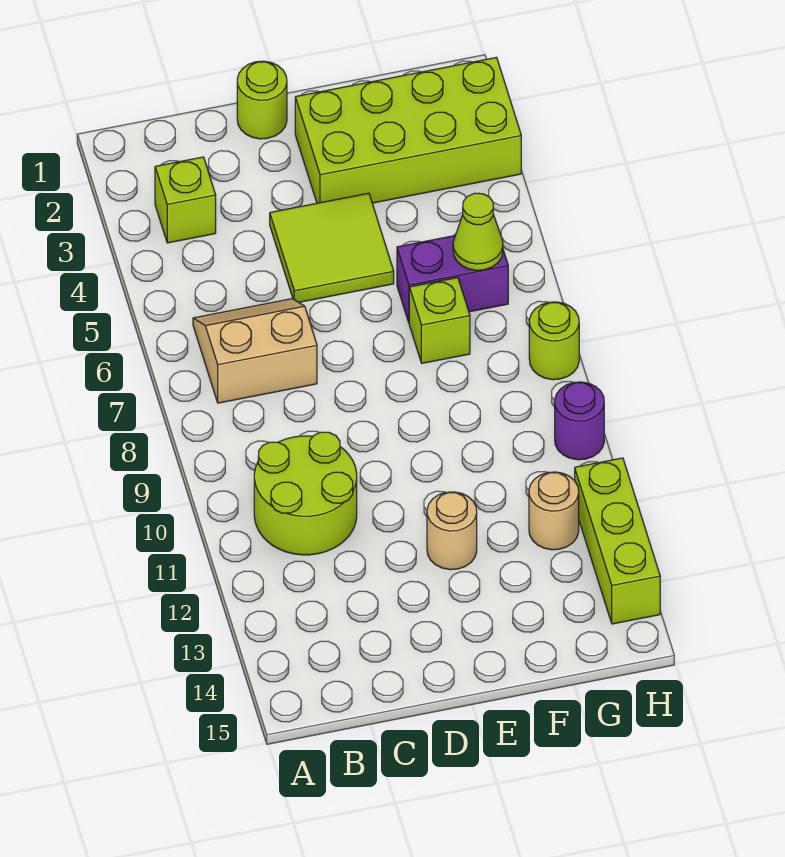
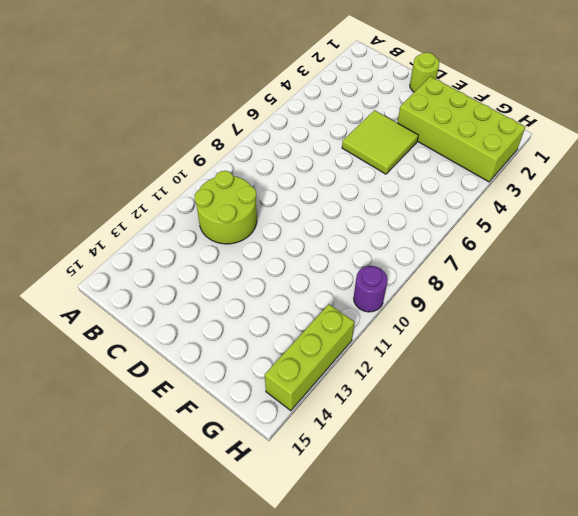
none -> lime 1x1 brick [155,157,216,243]
none -> tan 2x2 slope [193,299,317,403]
none -> tan 1x1 round brick [427,492,477,570]

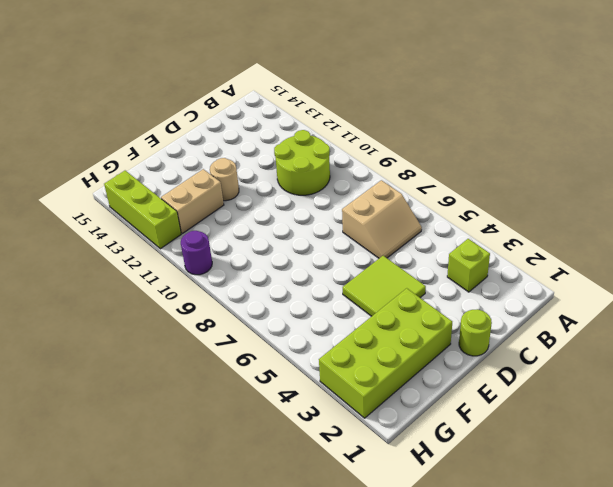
tan 1x2 brick [161,169,224,233] -> tan 1x1 round brick [529,472,579,550]
none -> purple 1x2 brick [397,236,508,322]
none -> lime 1x1 brick [409,278,470,363]
none -> lime 1x1 round brick [529,302,579,380]

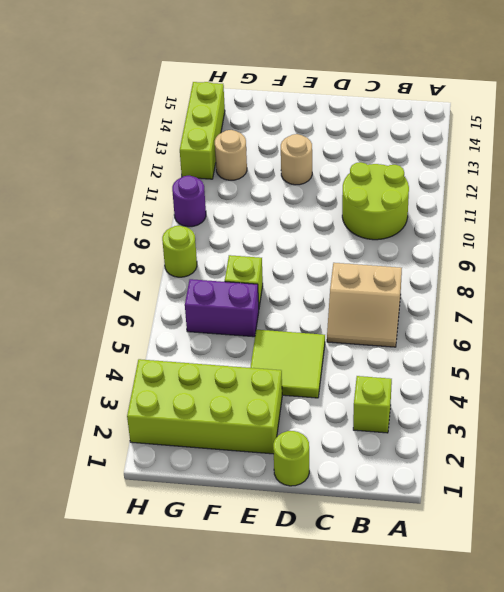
none -> lime 1x1 cone [453,193,503,270]

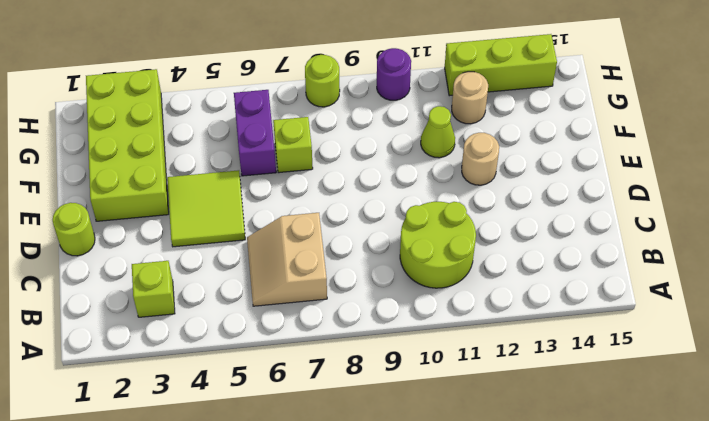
lime 1x1 cone [421,106,455,158] -> lime 1x1 cone moved to [453,193,503,270]

